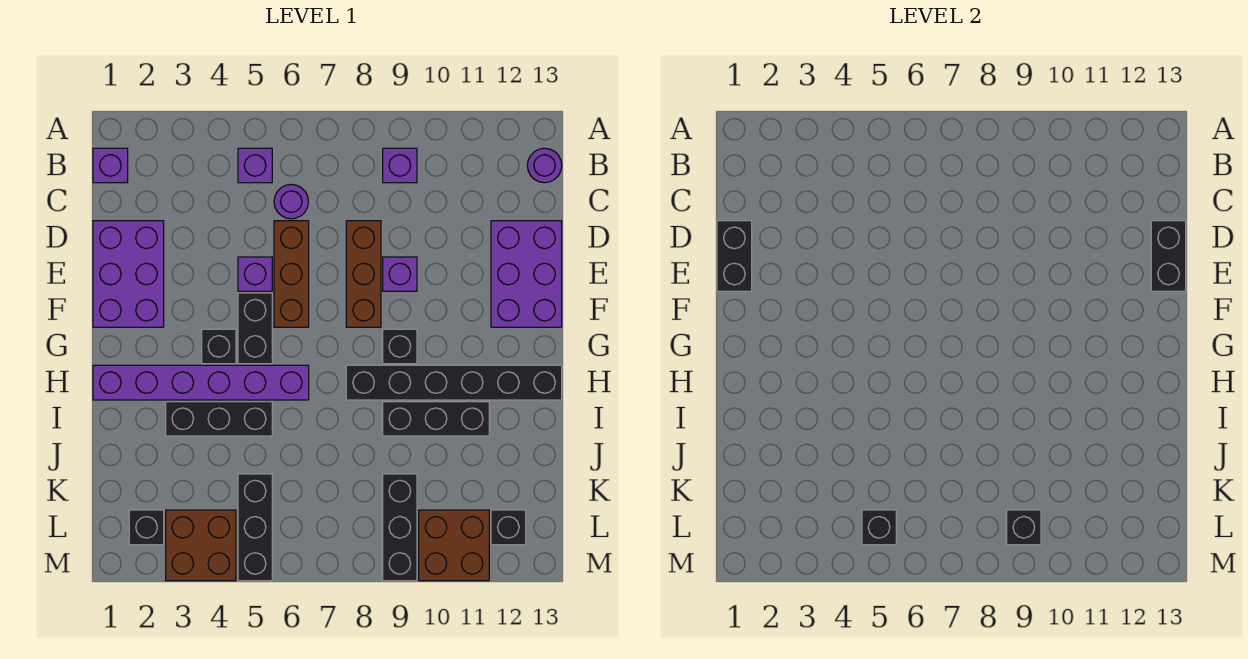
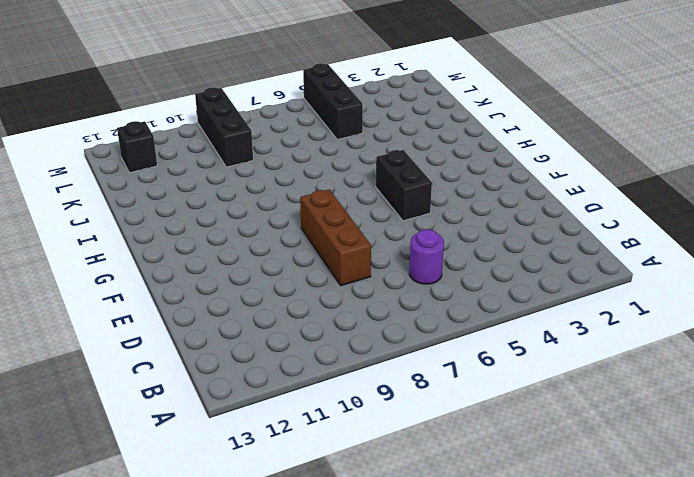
none -> purple 1x1 brick [93,148,128,183]
none -> purple 1x1 brick [238,148,272,183]
none -> purple 1x1 brick [383,148,417,183]

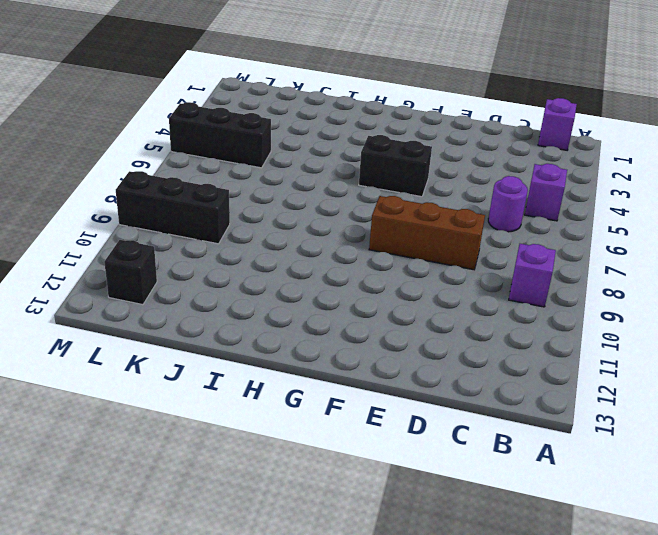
none -> purple 1x1 round brick [527,148,562,183]
none -> purple 2x3 brick [93,221,164,327]
none -> brown 1x3 brick [274,221,309,327]

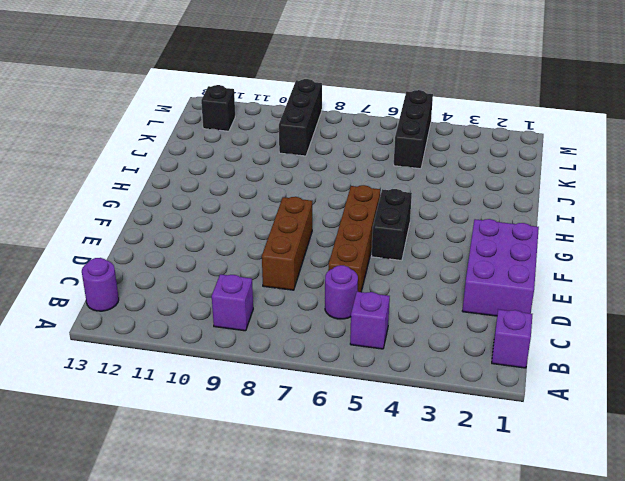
brown 1x4 brick [328,185,380,292] -> brown 1x3 brick [274,221,309,327]
none -> purple 2x3 brick [491,221,562,327]
none -> purple 1x1 brick [238,257,272,291]
none -> purple 1x1 brick [383,257,417,291]

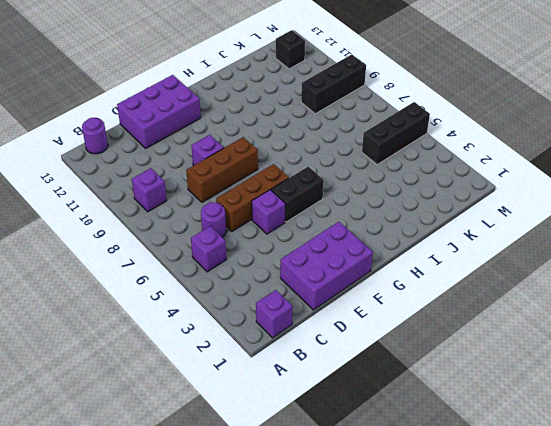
none -> black 1x1 brick [202,329,236,364]
none -> black 1x1 brick [383,329,417,364]
none -> purple 1x6 brick [93,365,309,400]

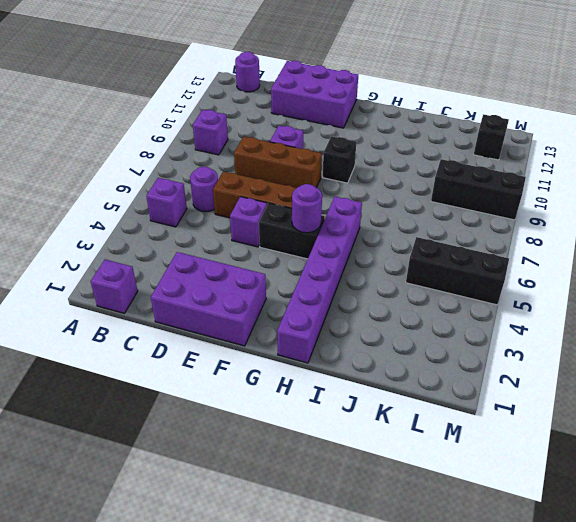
purple 1x1 round brick [292,184,322,233] -> none
none -> black 1x1 brick [202,329,236,364]
none -> black 1x6 brick [346,365,562,400]
none -> black 1x3 brick [166,402,272,436]

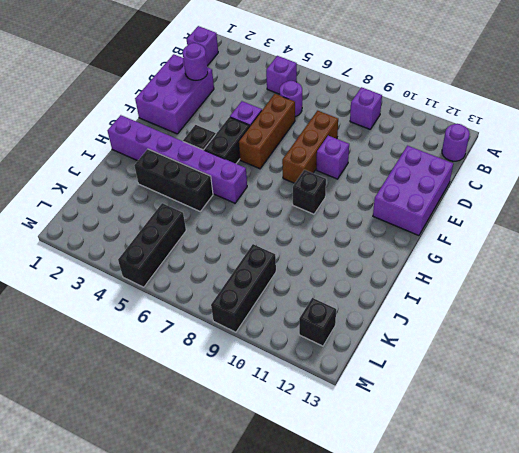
purple 1x1 round brick [183,43,208,80] -> none
none -> black 1x6 brick [346,365,562,400]
none -> black 1x3 brick [383,402,489,436]
none -> black 1x1 brick [129,510,164,545]

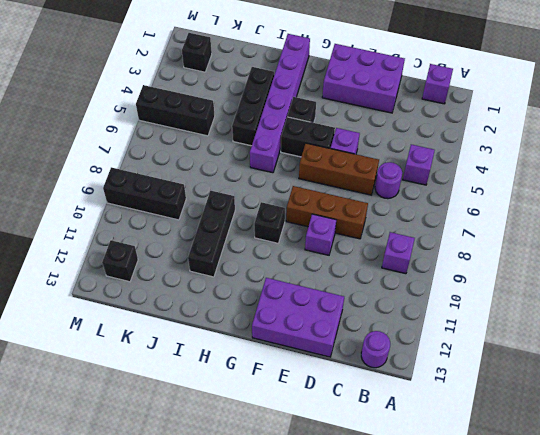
none -> black 1x6 brick [346,365,562,400]
none -> brown 2x2 brick [166,510,236,581]
none -> brown 2x2 brick [419,510,489,581]

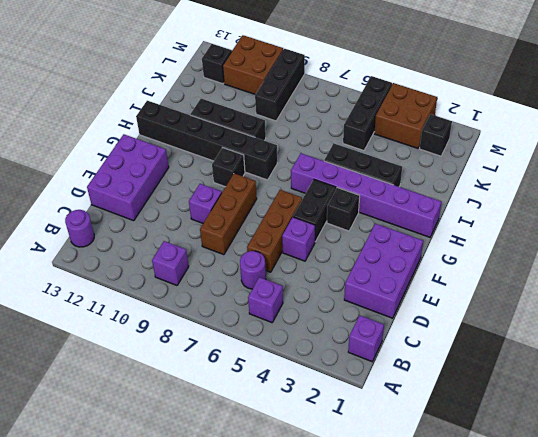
none -> black 1x2 brick [717,221,752,291]
none -> black 1x2 brick [1151,221,1186,291]
none -> black 1x1 brick [862,510,896,545]

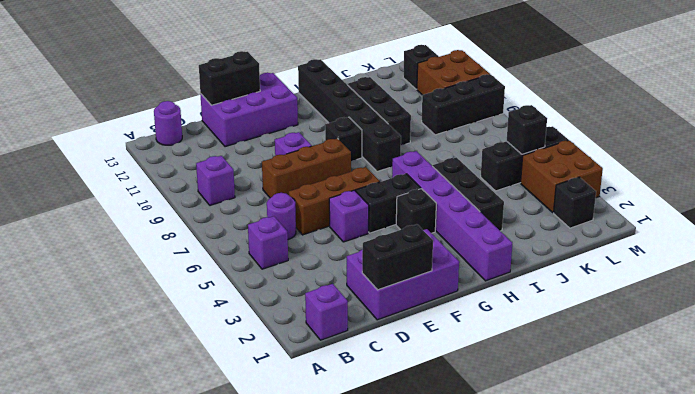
none -> black 1x1 brick [1007,510,1041,545]

